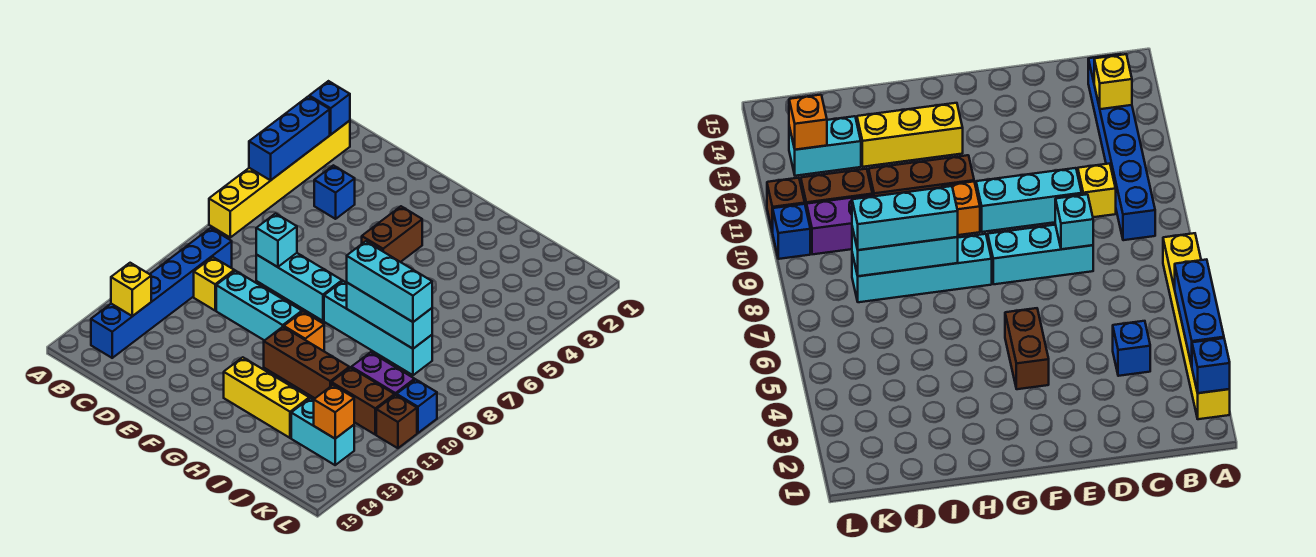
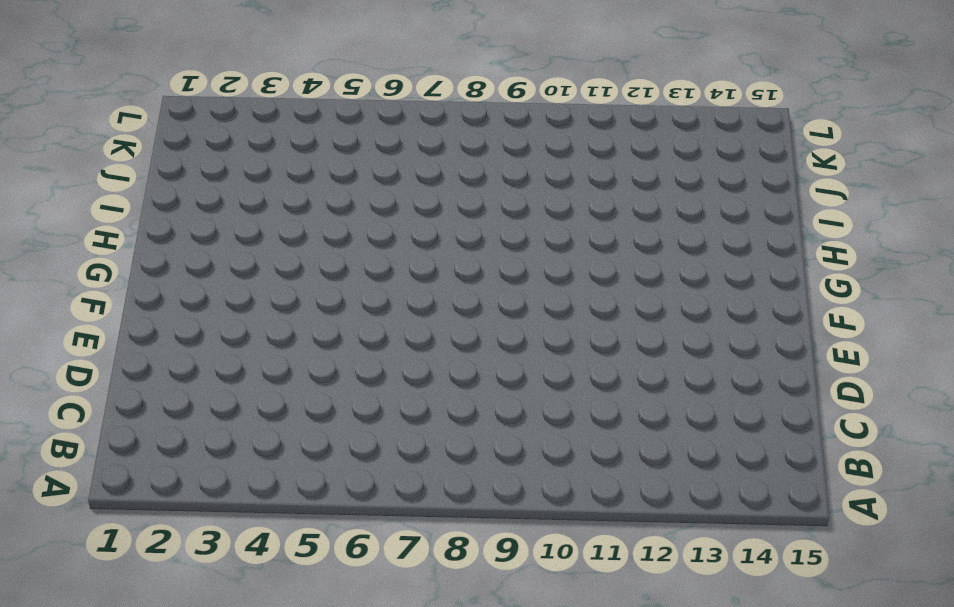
none -> yellow 1x6 brick [209,121,350,237]
none -> blue 1x6 brick [91,228,232,358]
none -> blue 1x1 brick [314,165,355,219]

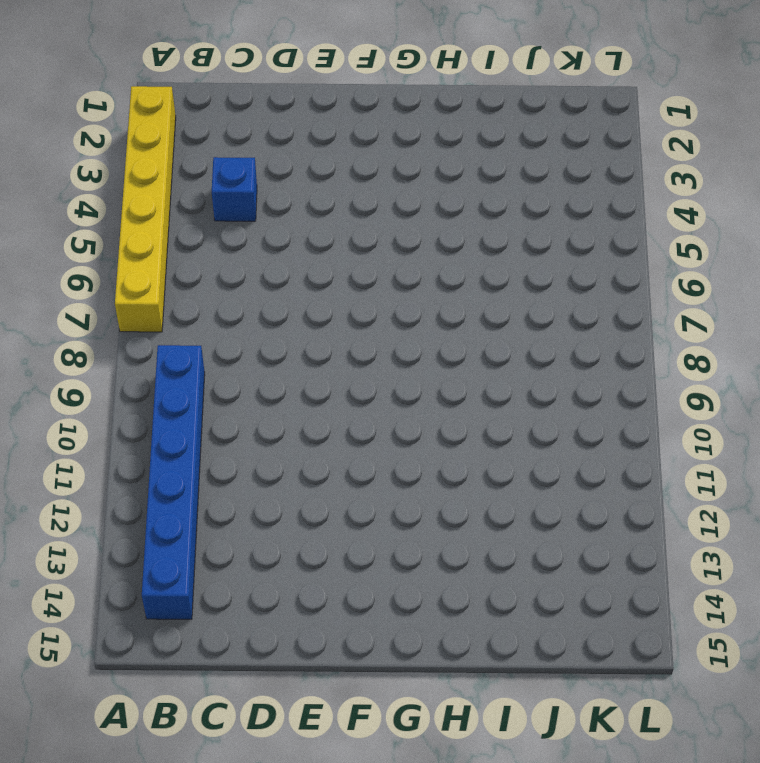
none -> yellow 1x1 brick [194,257,234,310]
none -> cyan 1x3 brick [256,253,342,321]
none -> cyan 1x3 brick [216,271,302,341]

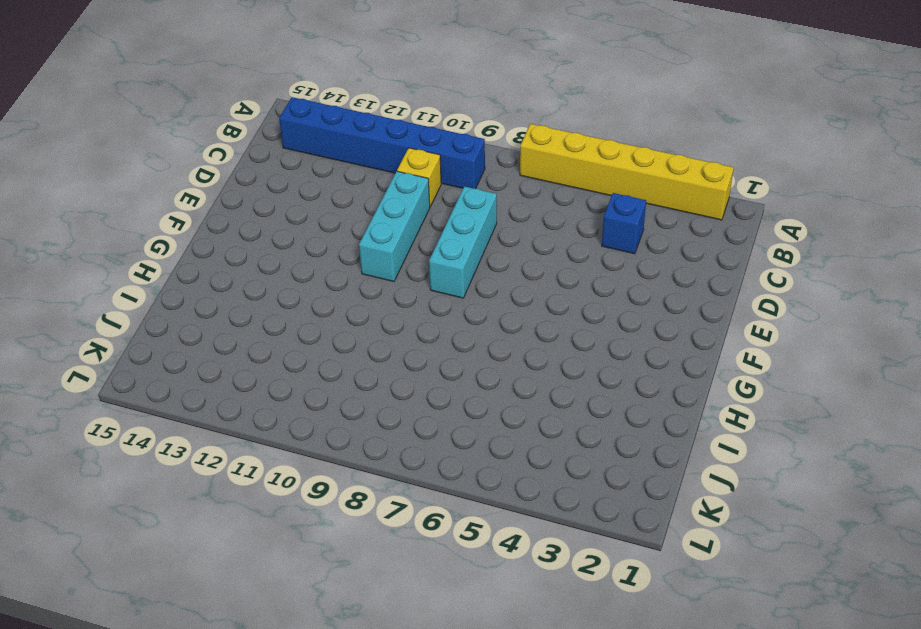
none -> brown 1x2 brick [362,206,422,262]
none -> cyan 1x4 brick [324,281,432,375]
none -> orange 1x1 brick [284,312,324,351]

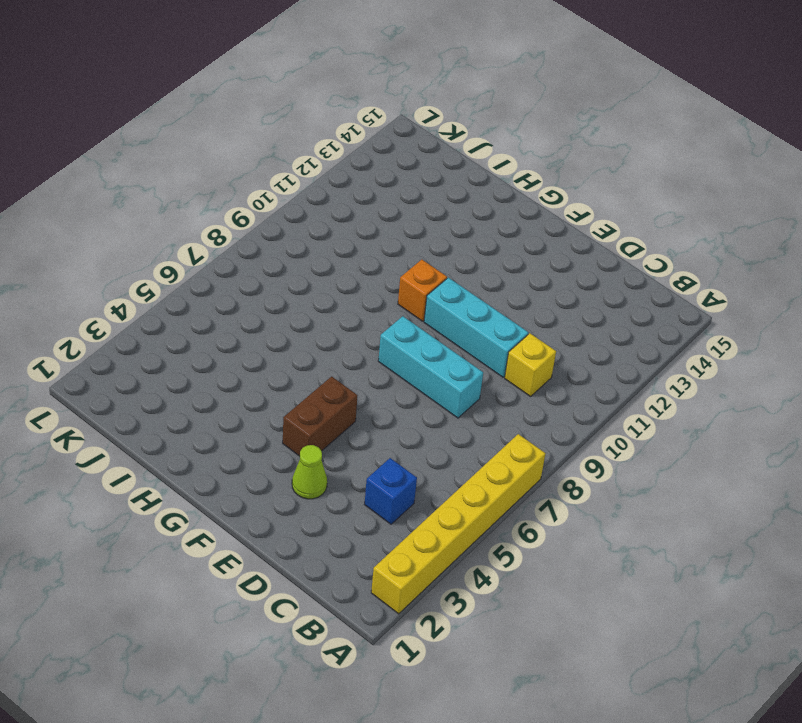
lime 1x1 cone [292,445,327,499] -> none
none -> blue 1x6 brick [91,228,232,358]
none -> cyan 1x4 brick [324,281,432,375]
none -> brown 1x3 brick [264,327,349,398]

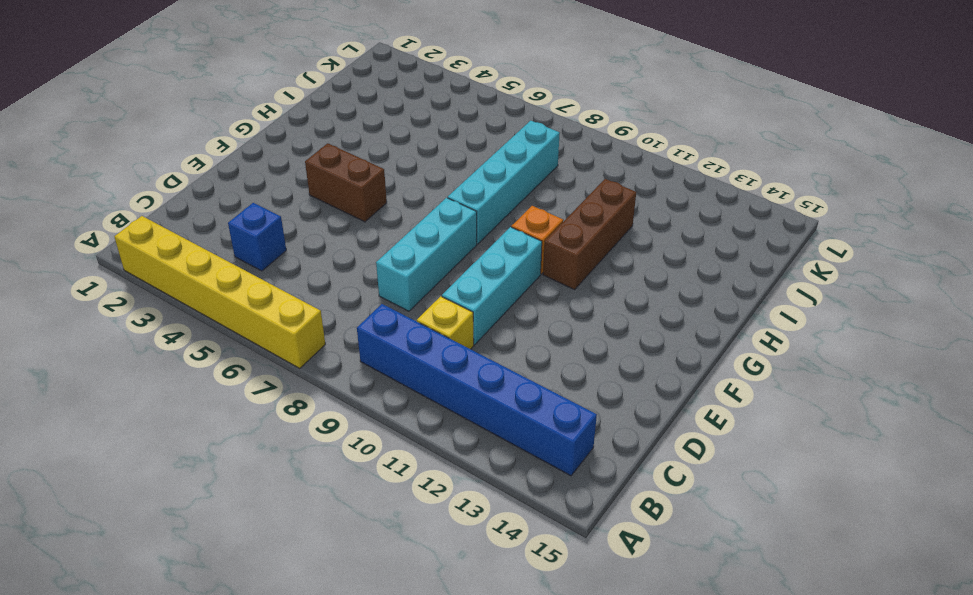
none -> yellow 1x3 brick [224,357,309,438]
none -> purple 1x2 brick [351,352,415,395]
none -> brown 1x2 brick [331,368,395,435]

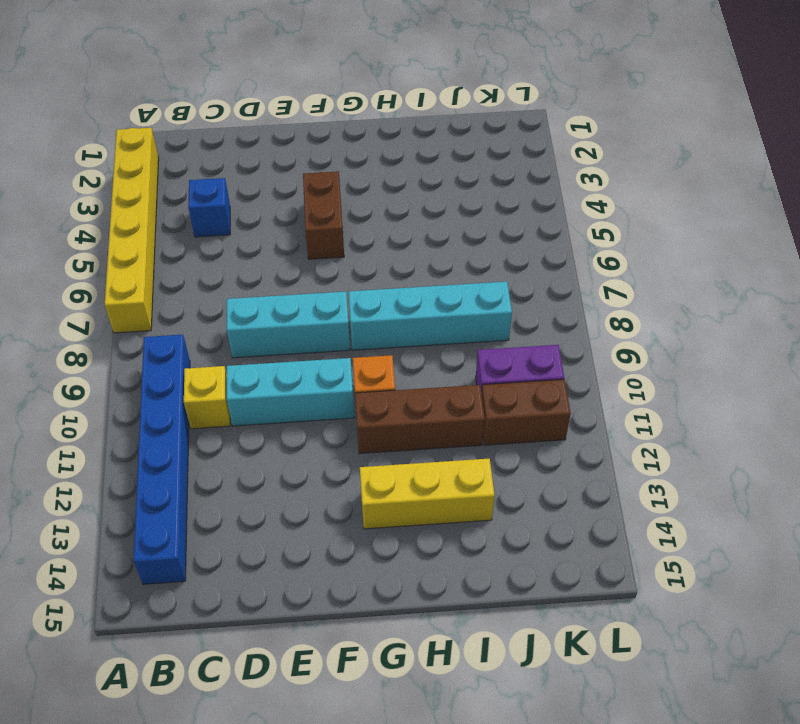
none -> cyan 1x2 brick [291,398,354,465]
none -> blue 1x1 brick [397,379,437,433]
none -> brown 1x1 brick [376,395,417,448]

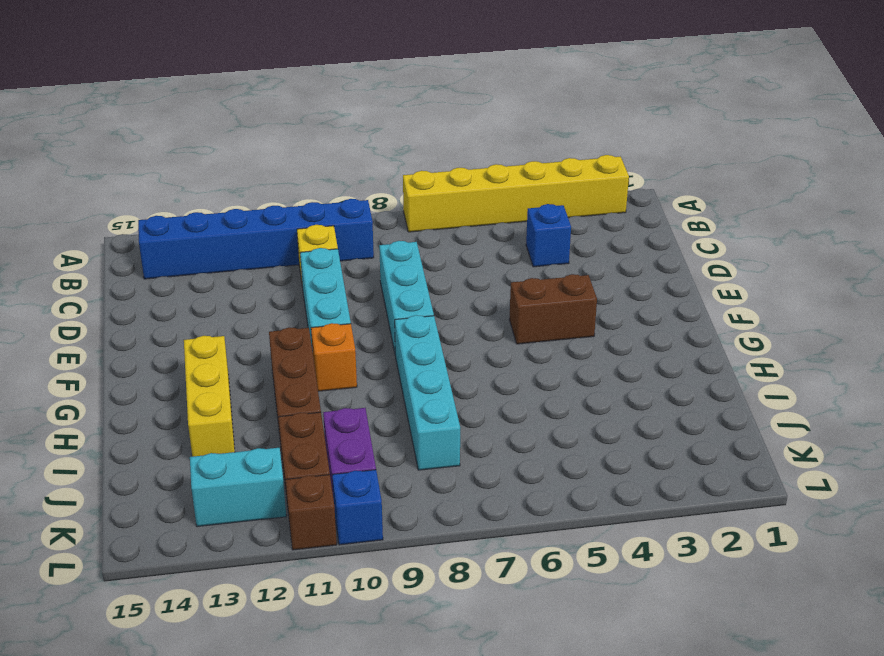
cyan 1x2 brick [190,448,286,527] -> cyan 1x2 brick turned to [291,398,354,465]
none -> blue 1x1 brick [309,81,350,134]
none -> blue 1x3 brick [249,96,330,180]
none -> yellow 1x1 brick [111,263,151,316]

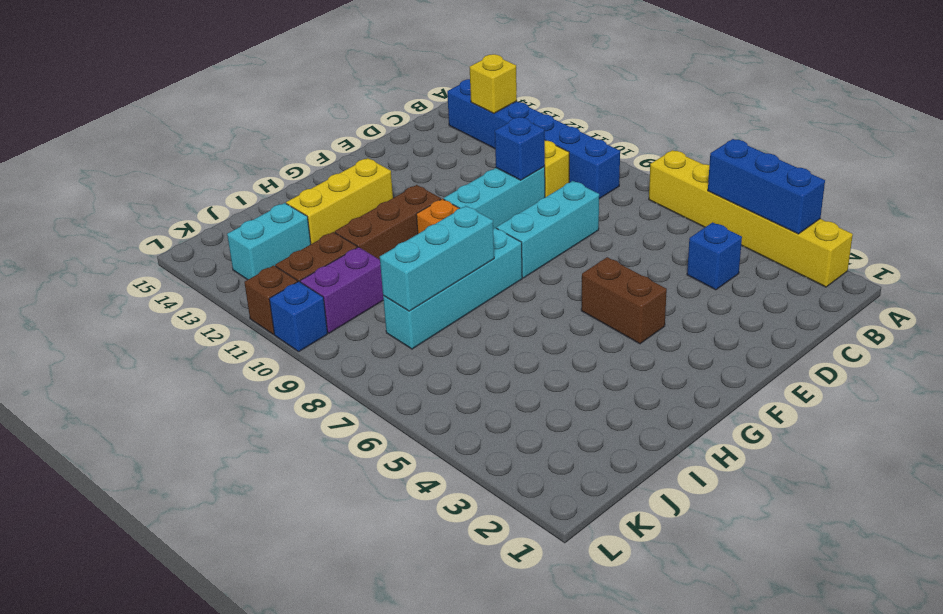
blue 1x1 brick [495,117,545,180] -> blue 1x1 brick moved to [309,81,350,134]
none -> cyan 1x1 brick [256,214,297,267]
none -> orange 1x1 brick [314,385,354,439]
none -> cyan 1x3 brick [347,241,432,322]

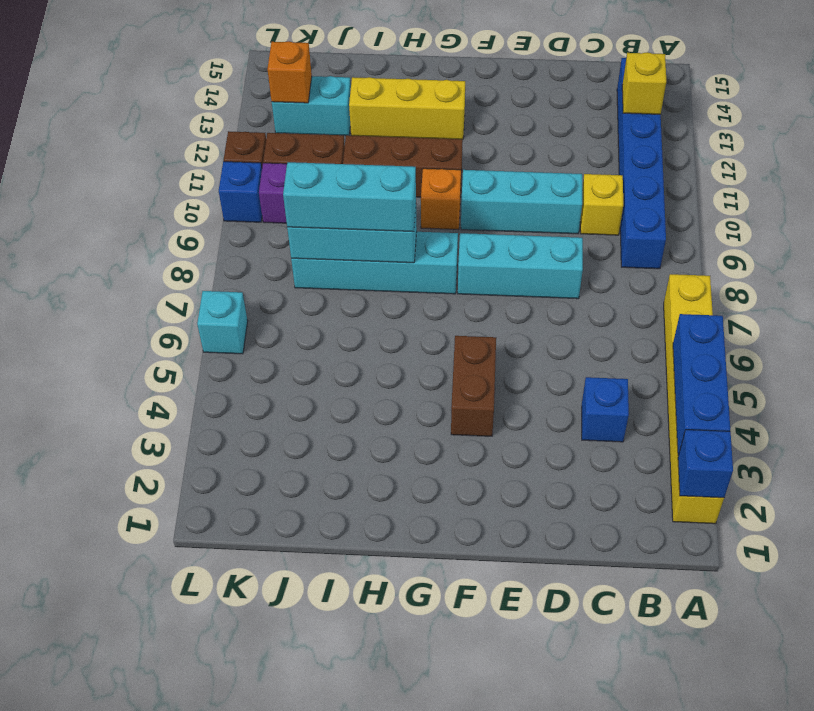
cyan 1x1 brick [197,291,248,354] -> cyan 1x1 brick moved to [256,214,297,267]

